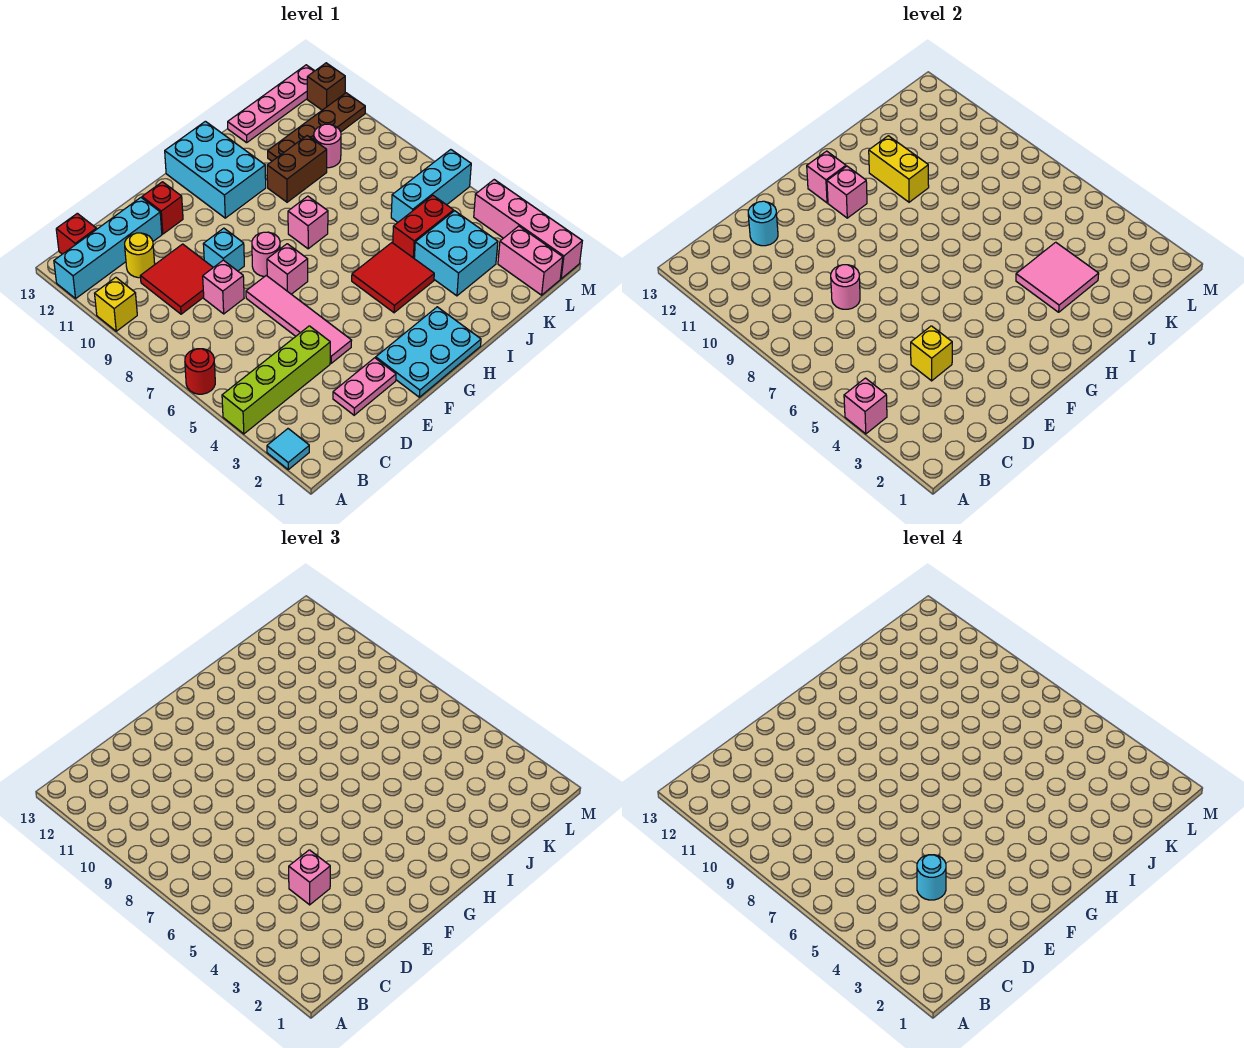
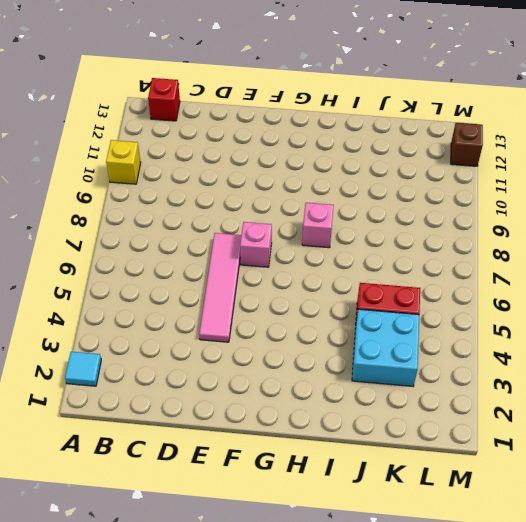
none -> lime 1x4 brick [222,326,330,434]
none -> red 1x1 round brick [185,349,215,394]
none -> cyan 1x4 brick [54,198,162,298]
none -> red 2x2 tile [140,244,213,314]

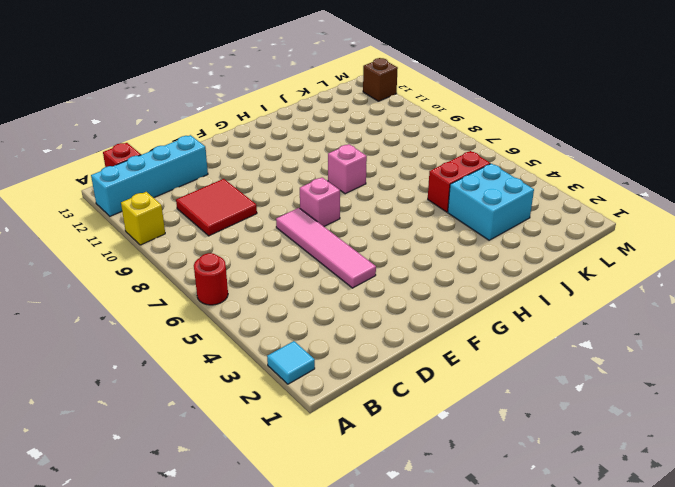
none -> lime 1x4 brick [222,326,330,434]
none -> yellow 1x1 round brick [125,233,155,278]
none -> pink 1x2 plate [333,358,396,415]
none -> pink 1x1 brick [203,260,244,314]

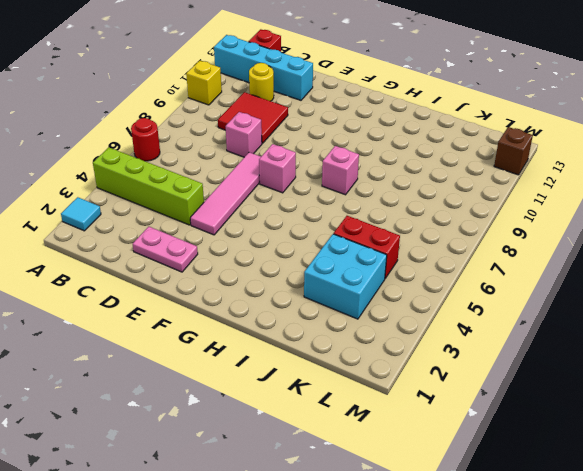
none -> cyan 1x1 brick [203,228,244,271]
none -> red 1x1 brick [142,182,183,234]
none -> cyan 2x3 plate [376,307,481,397]
none -> pink 1x1 round brick [252,232,280,277]

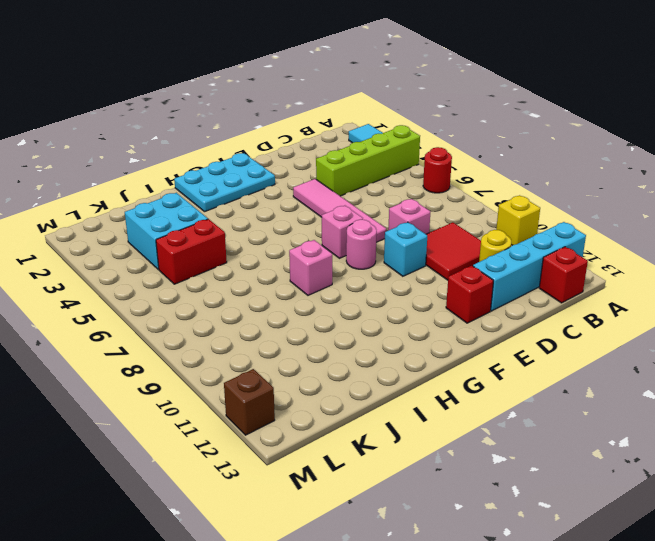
none -> pink 1x2 plate [333,358,396,415]
none -> cyan 2x3 brick [165,121,266,218]
none -> red 2x2 tile [352,243,434,313]
none -> brown 1x2 brick [267,136,327,202]

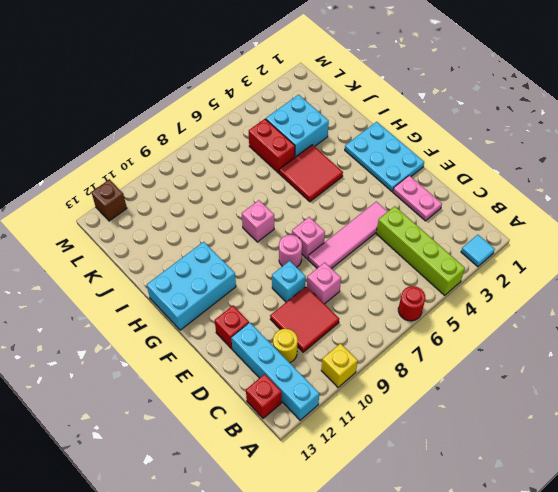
none -> brown 1x2 brick [267,136,327,202]
none -> brown 1x4 plate [268,93,365,161]
none -> pink 1x4 plate [228,65,314,143]
none -> cyan 1x3 brick [391,150,471,222]

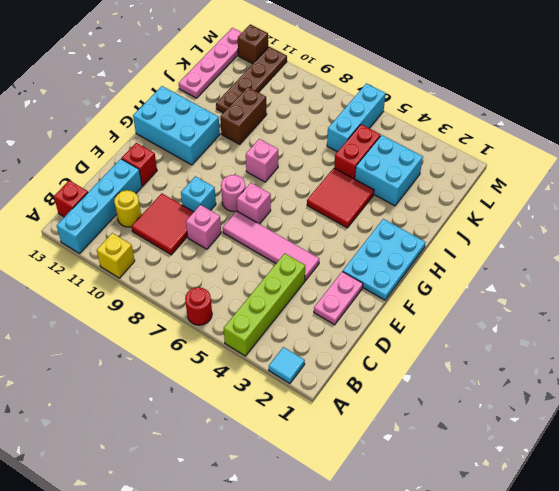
none -> pink 1x1 round brick [314,124,341,168]
none -> pink 1x2 brick [498,226,563,295]
none -> pink 1x4 brick [474,180,582,279]
none -> pink 1x1 brick [844,378,887,434]

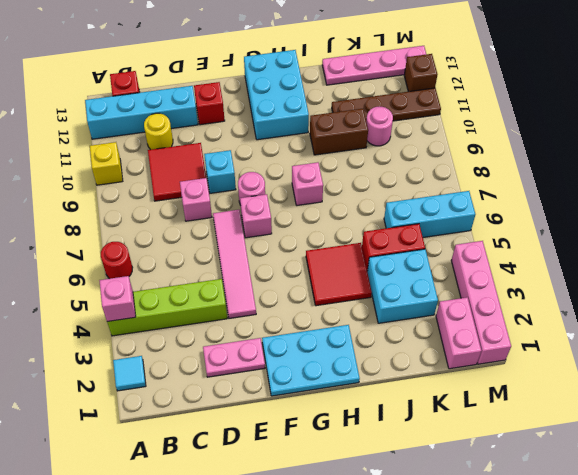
none -> yellow 1x1 brick [911,326,952,381]
none -> pink 1x1 round brick [831,265,860,309]
none -> cyan 1x1 round brick [748,201,778,246]
none -> pink 1x1 brick [827,166,867,218]

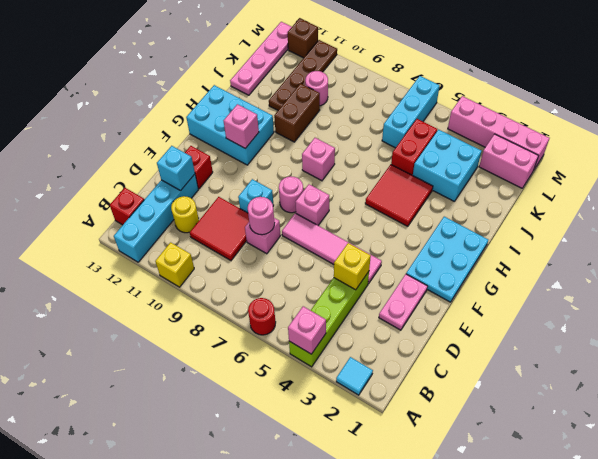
cyan 1x1 brick [157,146,195,191] -> cyan 1x1 round brick [748,201,778,246]
none -> pink 1x1 brick [807,151,846,203]
none -> pink 2x2 tile [1016,242,1099,312]
none -> yellow 1x2 brick [869,136,929,202]
none -> pink 1x1 brick [289,850,330,905]

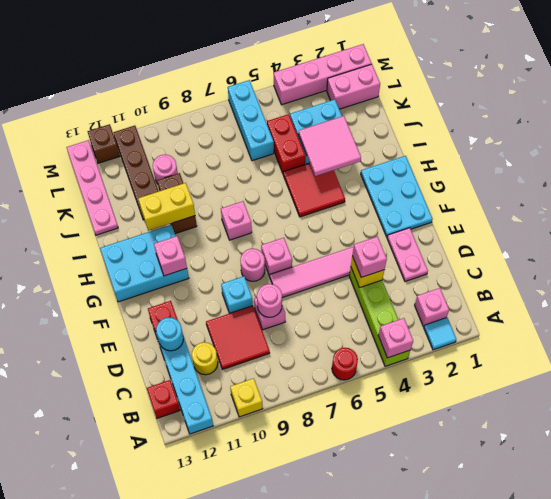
pink 1x1 brick [415,288,449,327] -> pink 1x1 brick moved to [807,151,846,203]
none -> cyan 1x1 round brick [917,855,946,900]

